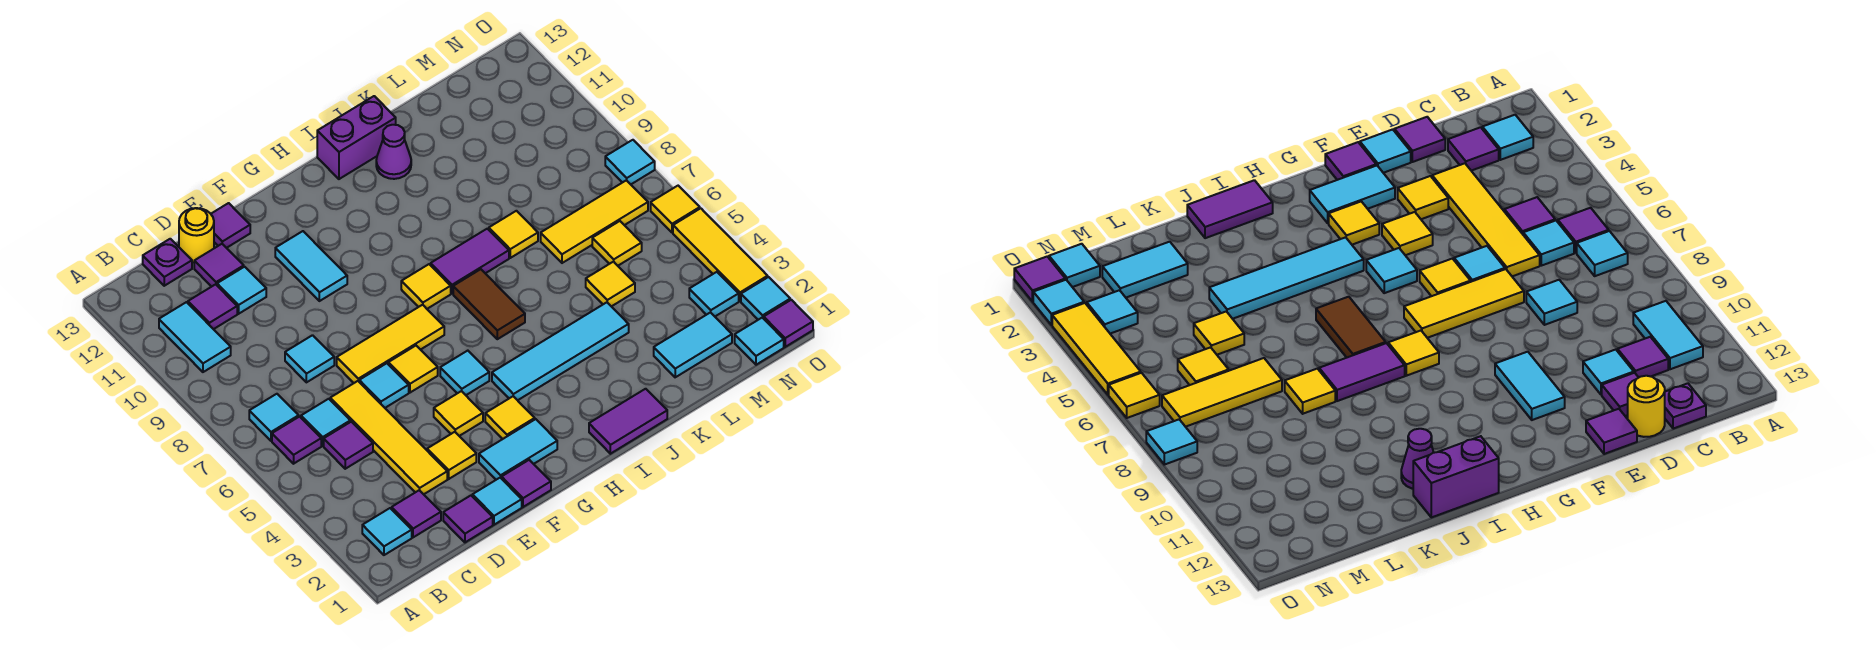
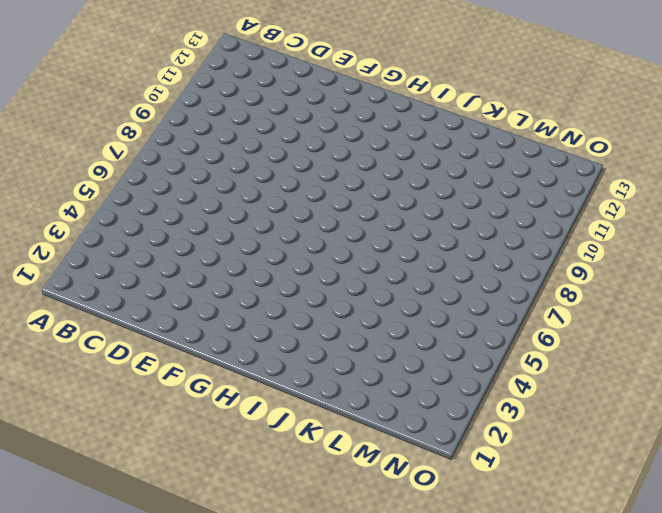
none -> cyan 1x1 tile [362,508,412,555]
none -> purple 1x1 tile [272,417,321,464]
none -> cyan 1x1 tile [249,394,299,441]
none -> cyan 1x2 tile [159,302,231,372]

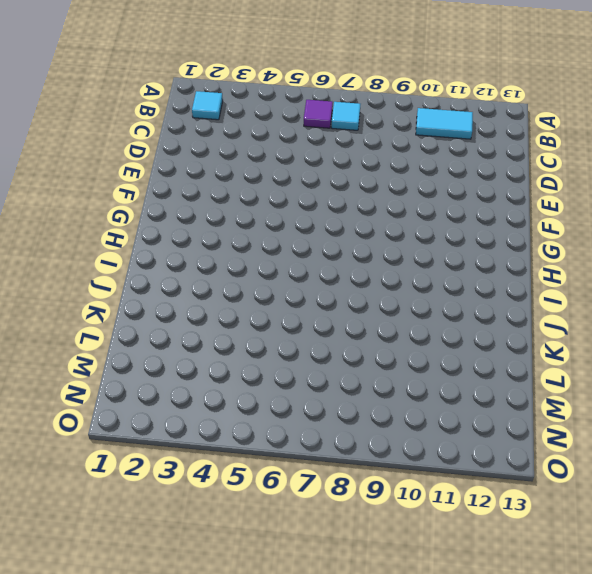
none -> purple 1x1 tile [392,490,441,537]
none -> purple 1x1 tile [324,422,373,469]
none -> cyan 1x1 tile [301,399,350,446]
none -> purple 1x1 tile [188,284,237,329]

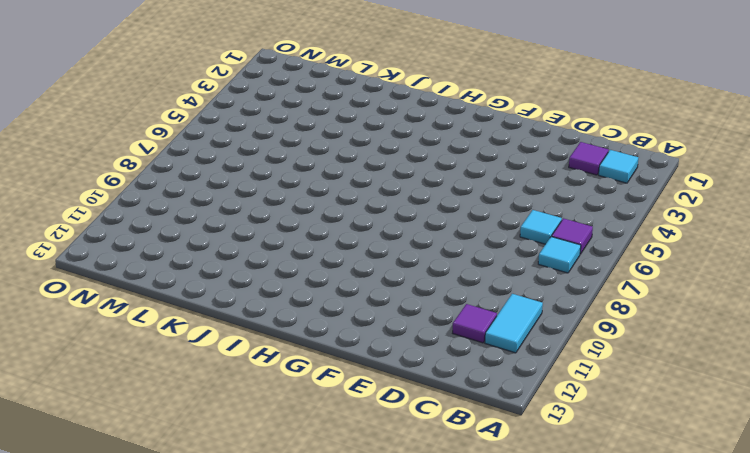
none -> purple 1x1 tile [324,422,373,469]
none -> purple 1x1 plate [143,239,192,286]
none -> purple 1x1 tile [443,496,493,542]
none -> yellow 1x4 tile [330,381,447,494]

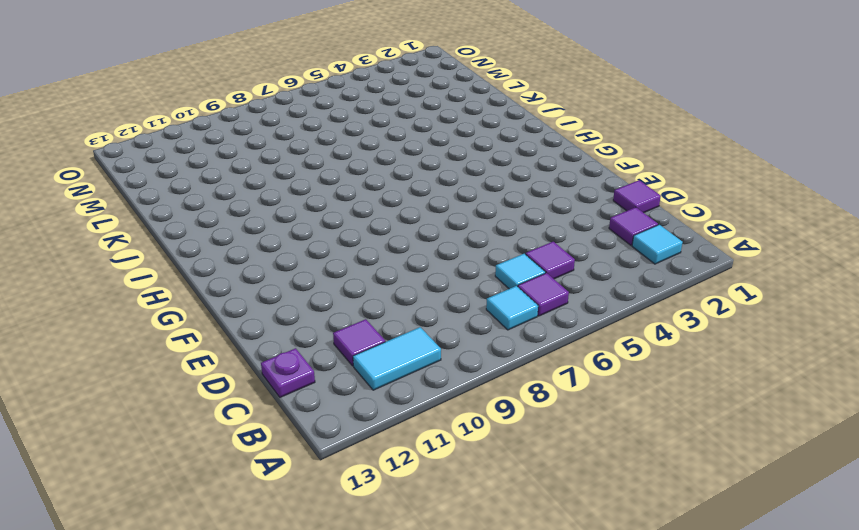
none -> yellow 1x4 tile [330,381,447,494]
none -> cyan 1x1 tile [285,335,334,382]
none -> cyan 1x1 tile [217,267,266,314]
none -> purple 1x1 tile [194,244,244,287]

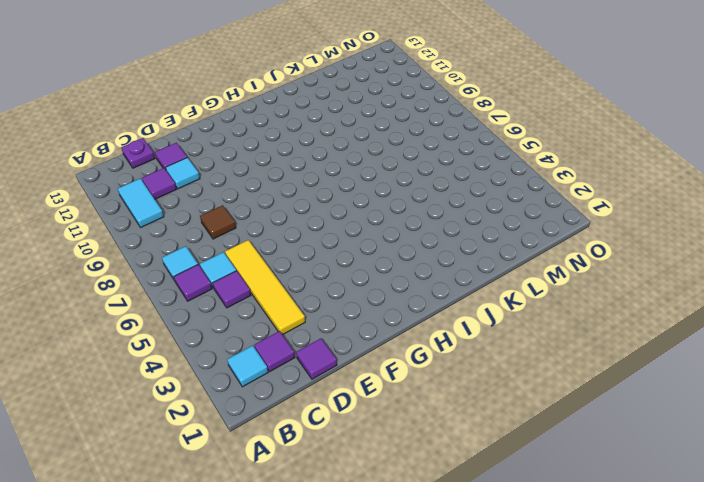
brown 1x1 tile [200,205,236,239] -> cyan 1x1 tile [285,335,334,382]
none -> yellow 1x1 round brick [179,208,214,262]
none -> cyan 1x1 tile [472,478,522,525]
none -> yellow 1x1 tile [427,432,476,479]
none -> cyan 1x1 tile [359,363,409,408]

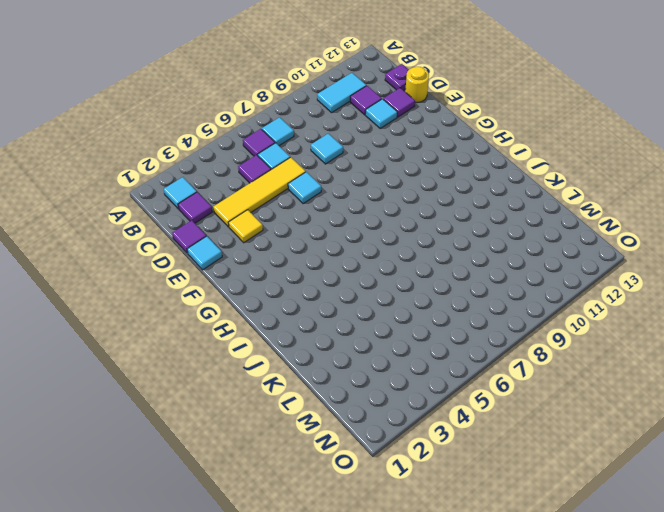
none -> yellow 1x3 tile [337,305,444,383]
none -> purple 1x1 tile [211,203,250,248]
none -> purple 1x1 tile [502,460,551,507]
none -> cyan 1x2 tile [479,419,557,480]

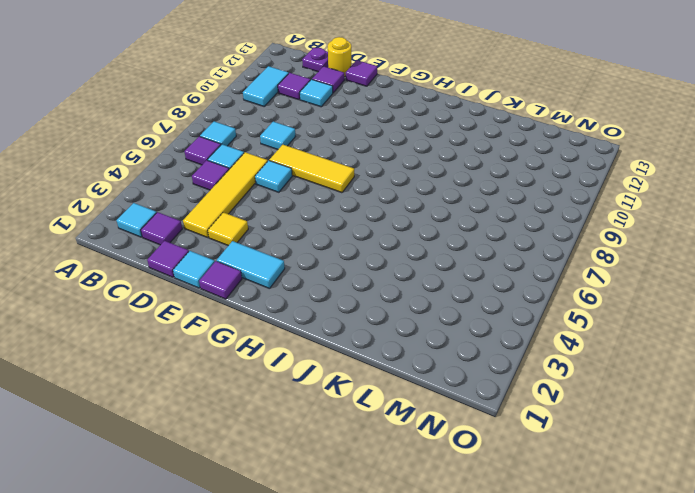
none -> yellow 1x1 tile [434,391,483,436]
none -> yellow 1x1 tile [388,346,438,393]
none -> cyan 1x2 tile [275,231,347,301]
none -> yellow 1x1 tile [485,396,535,439]

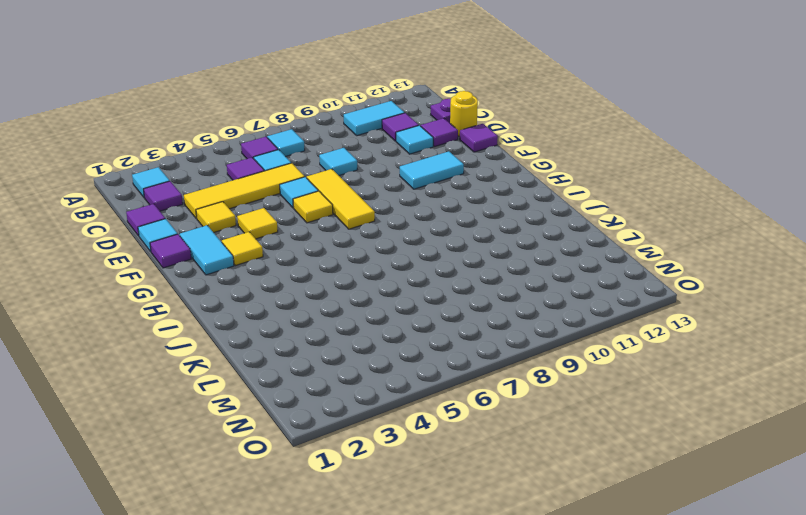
none -> cyan 1x1 tile [440,351,489,395]
none -> cyan 1x4 tile [492,302,629,400]
none -> yellow 1x1 tile [401,264,451,309]
none -> purple 1x2 tile [589,389,667,454]

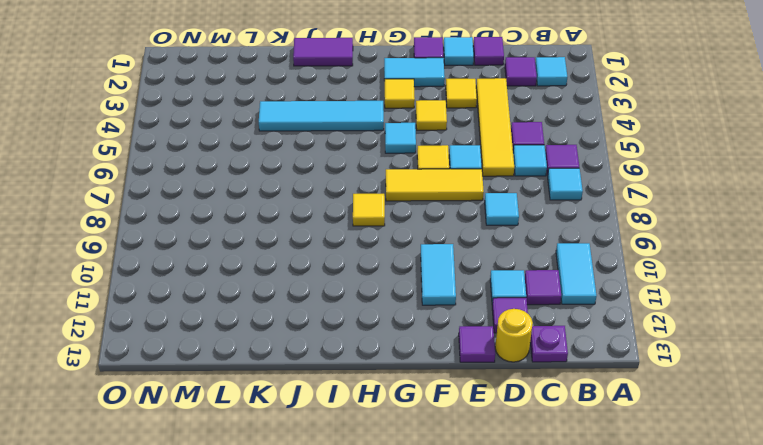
none -> brown 1x2 tile [453,269,525,339]
none -> purple 1x2 tile [431,229,509,294]
none -> purple 1x2 brick [317,96,396,179]
none -> purple 1x1 cone [376,125,411,179]

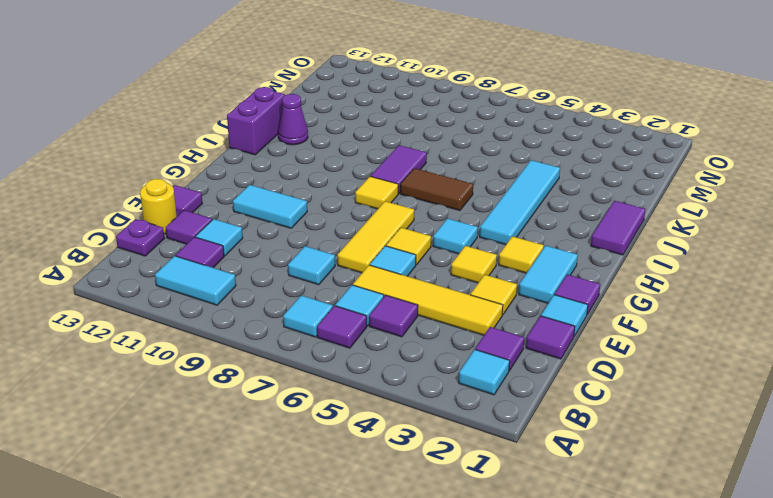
none -> yellow 1x1 tile [489,211,538,258]
none -> cyan 1x2 tile [654,312,732,377]
none -> yellow 1x1 tile [586,261,635,306]
none -> yellow 1x3 tile [541,180,648,263]

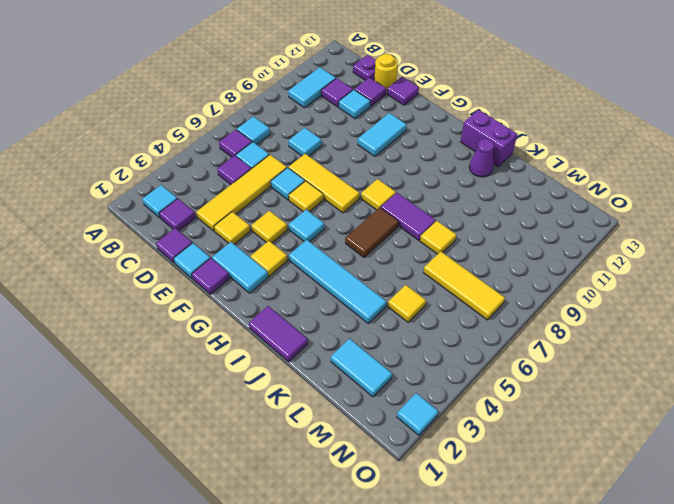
none -> yellow 1x1 tile [592,221,642,266]
none -> cyan 1x1 tile [735,318,784,365]
none -> cyan 1x1 tile [689,272,739,316]
none -> purple 1x1 tile [764,300,813,347]

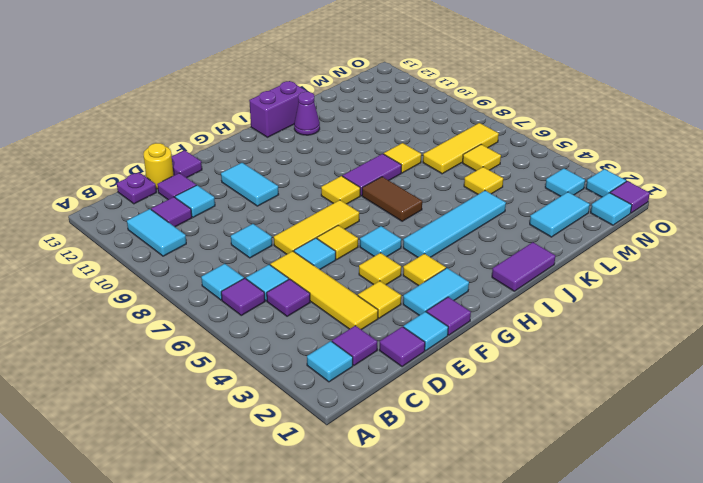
none -> yellow 1x3 tile [673,208,768,301]
none -> yellow 1x1 tile [651,186,700,233]
none -> cyan 1x1 tile [605,140,655,184]

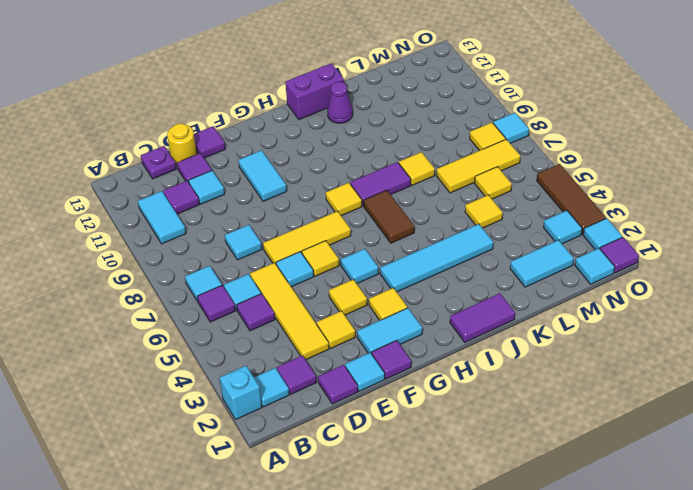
cyan 1x1 brick [219,366,262,419] -> none
yellow 1x1 tile [470,122,506,151] -> yellow 1x1 tile moved to [651,186,700,233]
brown 1x3 tile [537,164,606,235] -> yellow 1x3 tile [673,208,768,301]

